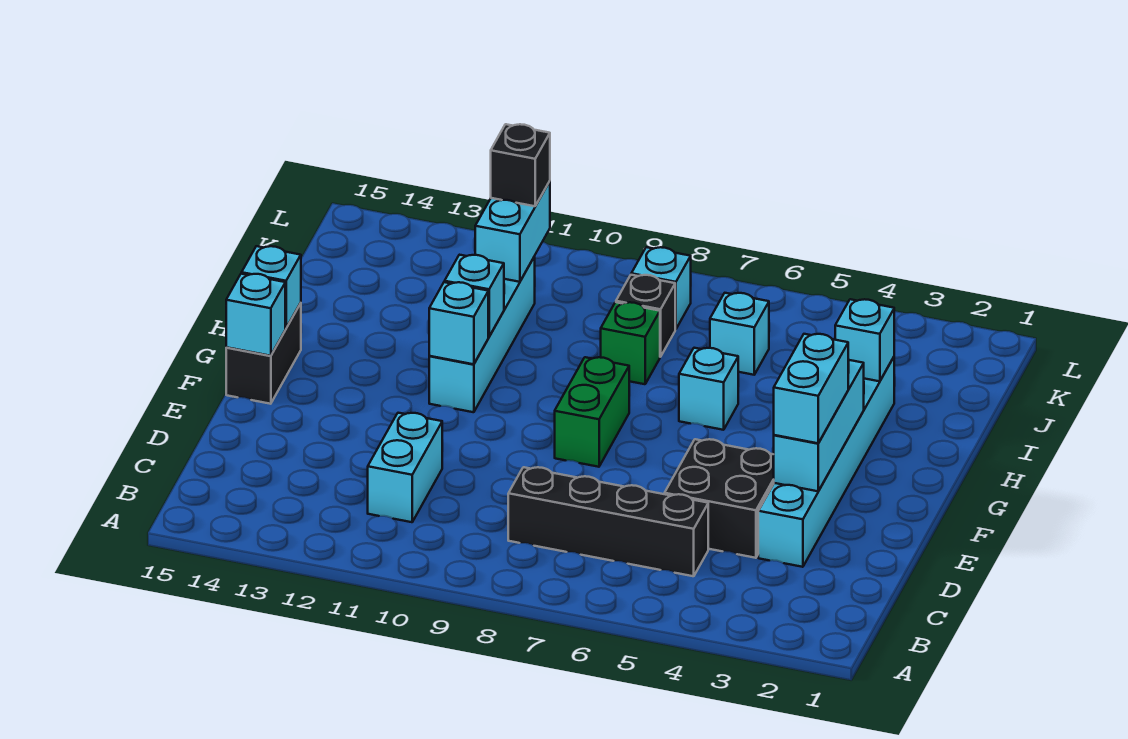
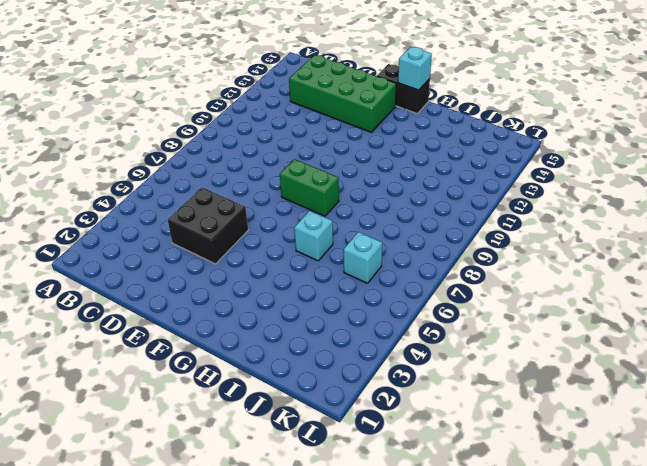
green 2x4 brick [289,55,396,132] -> none
none -> black 1x4 brick [508,467,708,576]
none -> cyan 1x2 brick [368,413,442,522]
none -> cyan 1x6 brick [758,357,894,567]

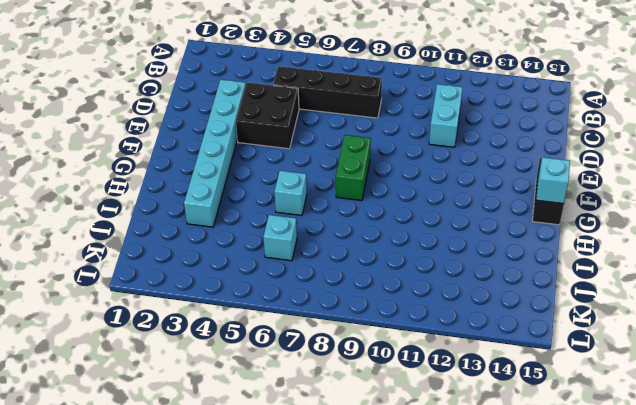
none -> cyan 1x4 brick [429,257,535,412]
none -> green 1x1 brick [601,302,660,384]
none -> black 1x1 brick [616,275,675,357]

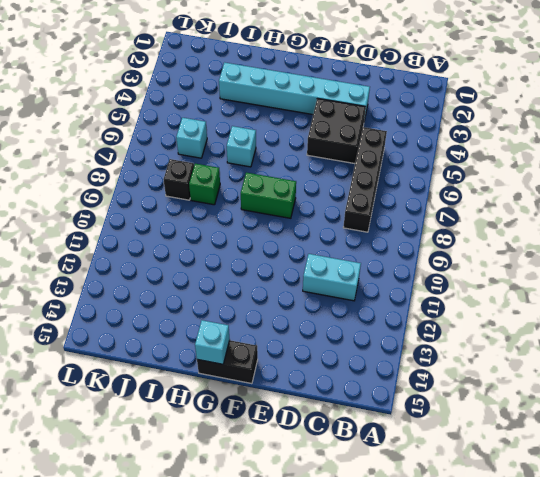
none -> cyan 1x4 brick [429,257,535,412]
none -> cyan 1x1 brick [631,247,691,329]
none -> cyan 1x3 brick [774,360,864,491]

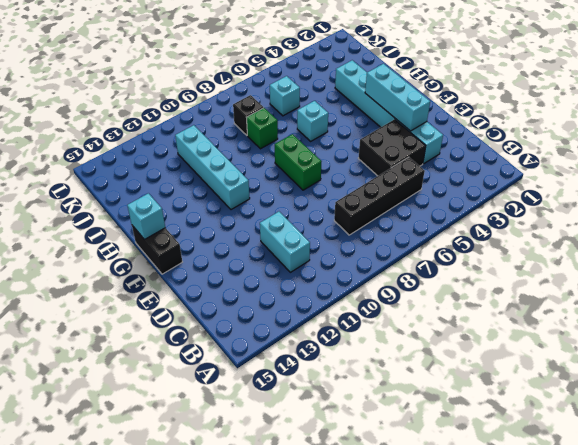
none -> cyan 1x1 brick [631,247,691,329]
none -> cyan 1x1 brick [226,274,285,356]
none -> cyan 1x1 brick [429,282,488,364]

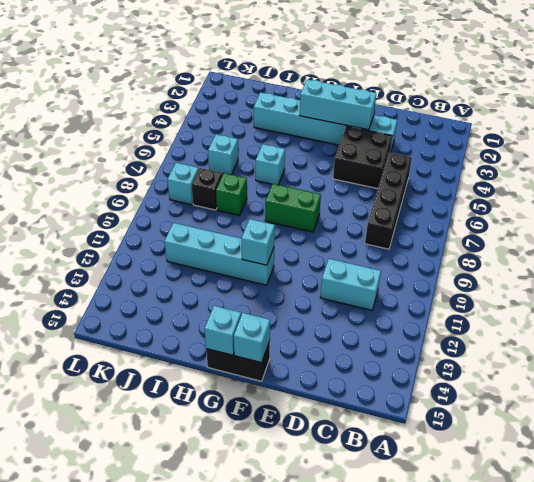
none -> cyan 1x1 brick [445,255,504,337]
none -> cyan 1x1 brick [835,299,894,381]
none -> cyan 1x2 brick [475,181,550,282]

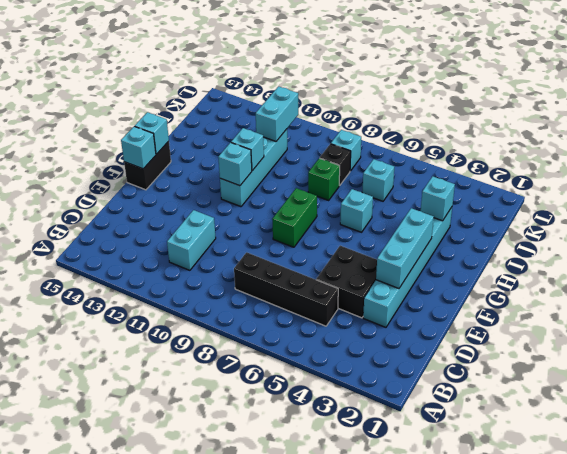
none -> cyan 1x2 brick [774,334,848,443]
none -> black 1x1 brick [491,124,550,206]

